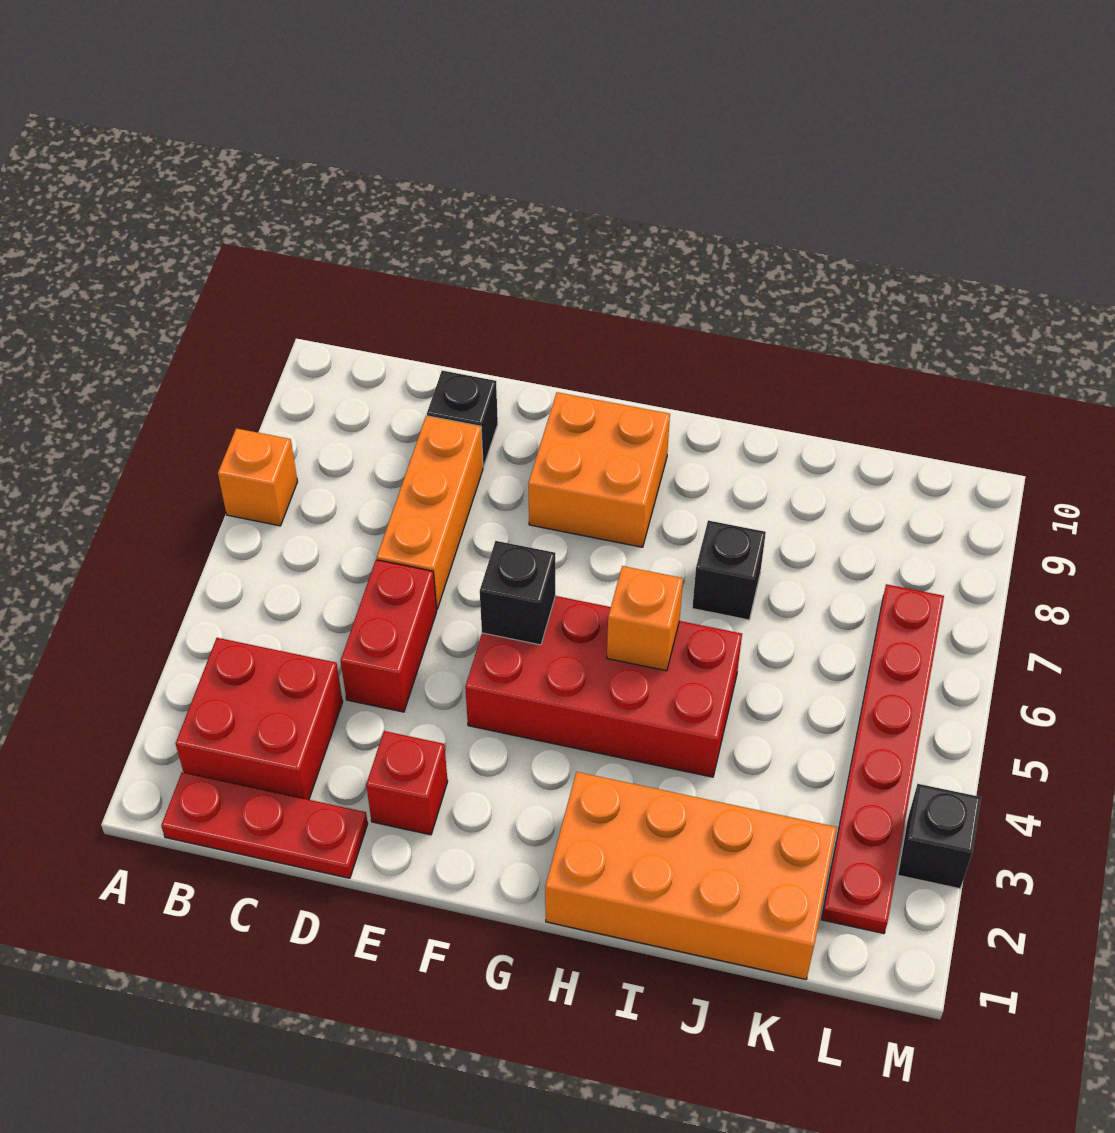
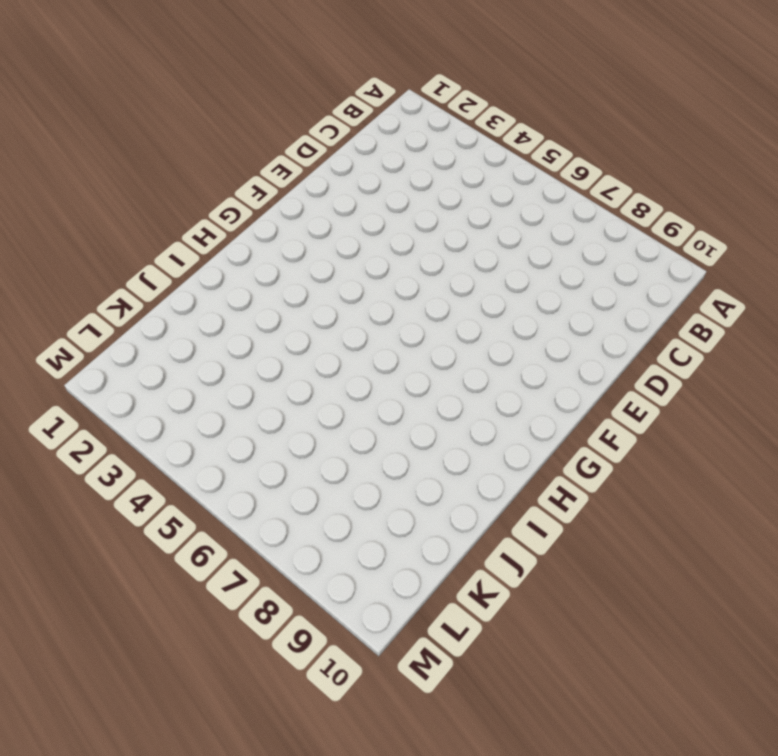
none -> orange 1x1 brick [218,428,298,526]
none -> red 1x3 plate [161,772,368,878]
none -> red 2x2 brick [176,638,343,800]

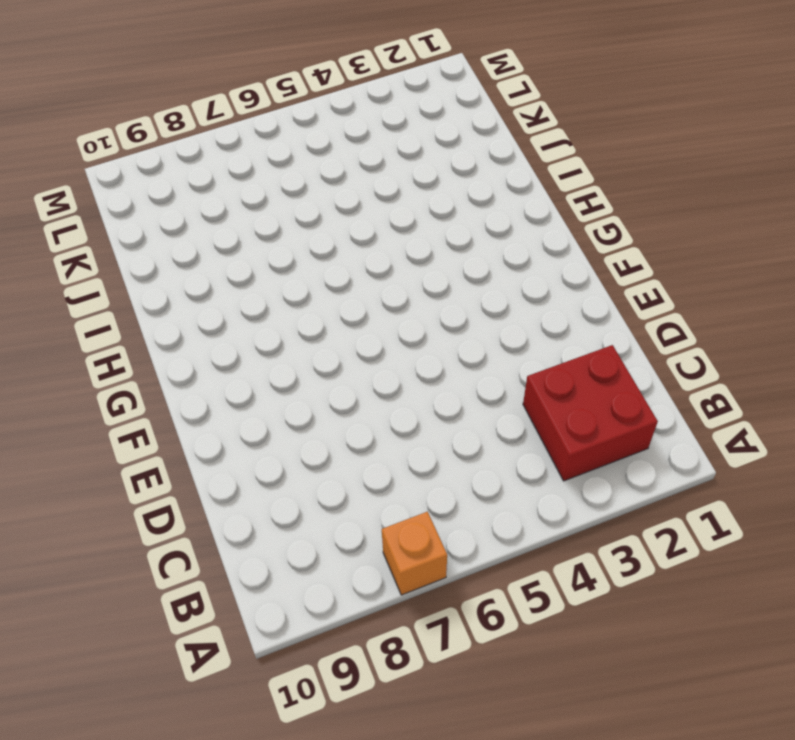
none -> red 1x3 plate [161,772,368,878]
none -> red 1x2 brick [341,560,437,712]
none -> orange 1x3 brick [377,416,483,609]

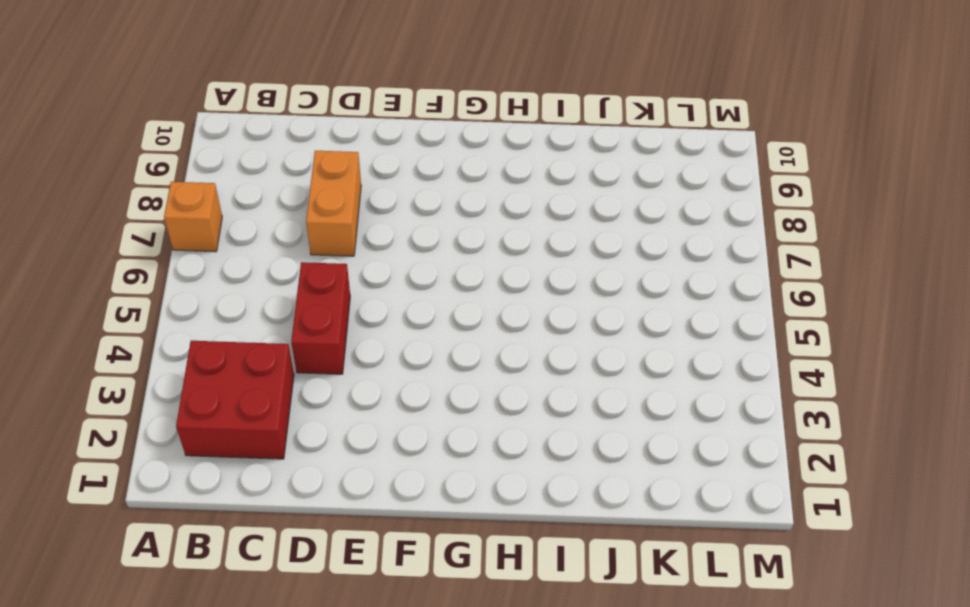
orange 1x2 brick [306,151,361,256] -> orange 1x3 brick [377,416,483,609]
none -> red 1x3 plate [161,772,368,878]
none -> black 1x1 brick [427,371,498,467]
none -> red 1x1 brick [366,731,448,835]

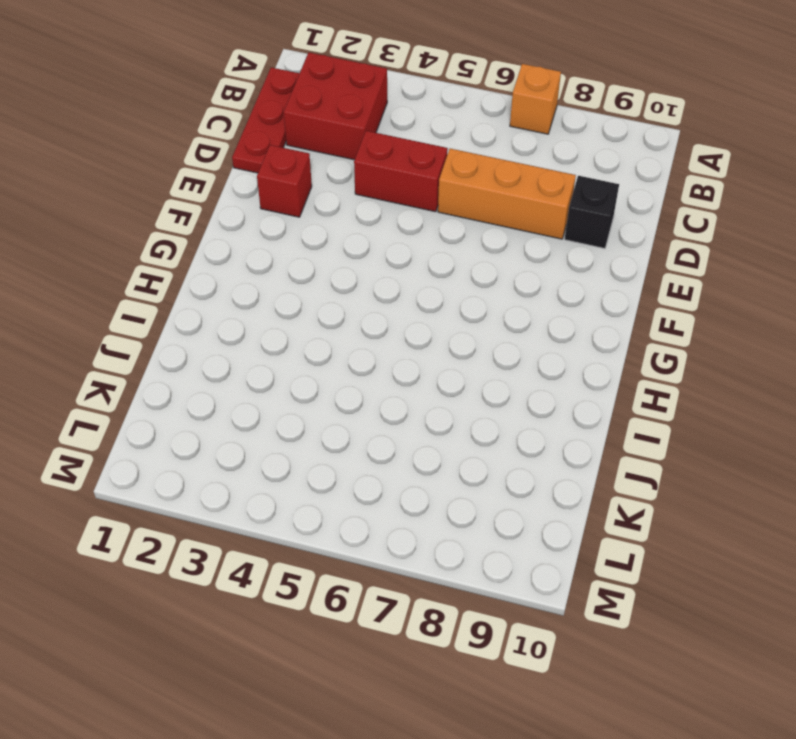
none -> red 2x4 brick [465,596,742,777]
none -> orange 2x2 brick [528,392,670,547]
none -> orange 2x4 brick [545,772,837,979]

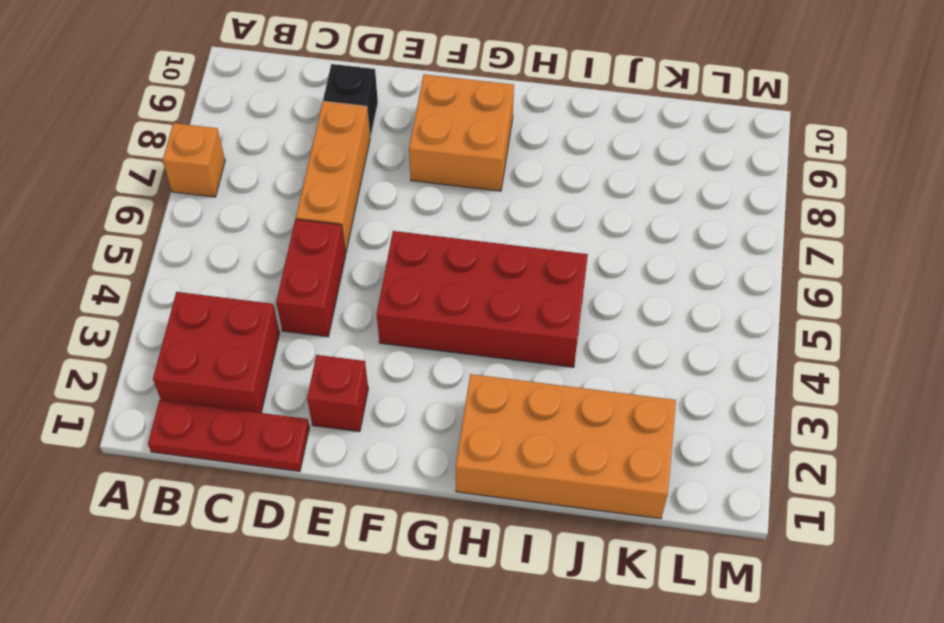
none -> black 1x1 brick [692,521,766,620]
none -> red 1x6 plate [821,584,944,934]
none -> black 1x1 brick [898,784,981,889]

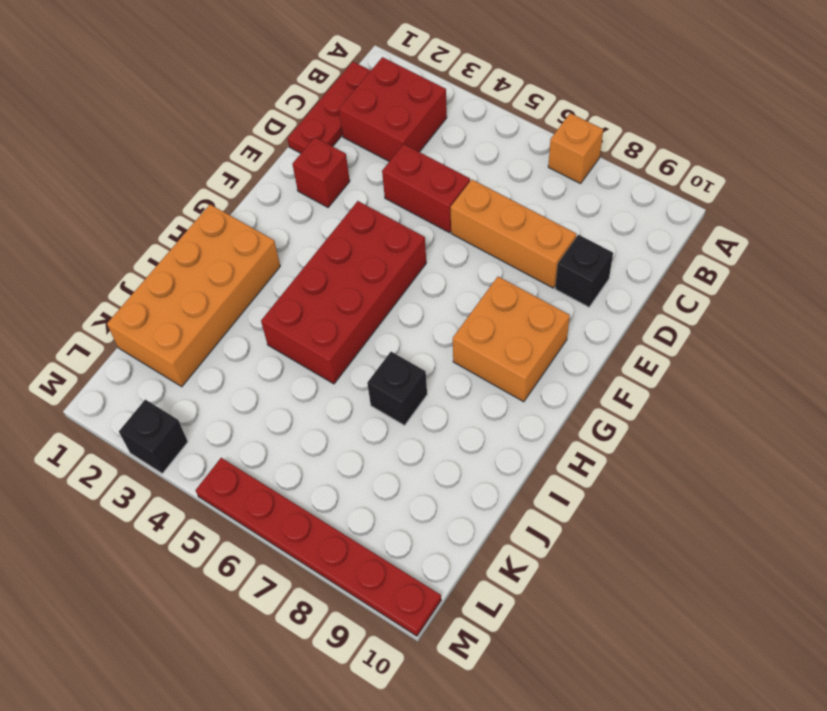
red 1x6 plate [196,458,441,636] -> red 1x6 plate moved to [821,584,944,934]
none -> black 1x1 brick [480,541,555,645]
none -> orange 1x1 brick [607,566,683,671]

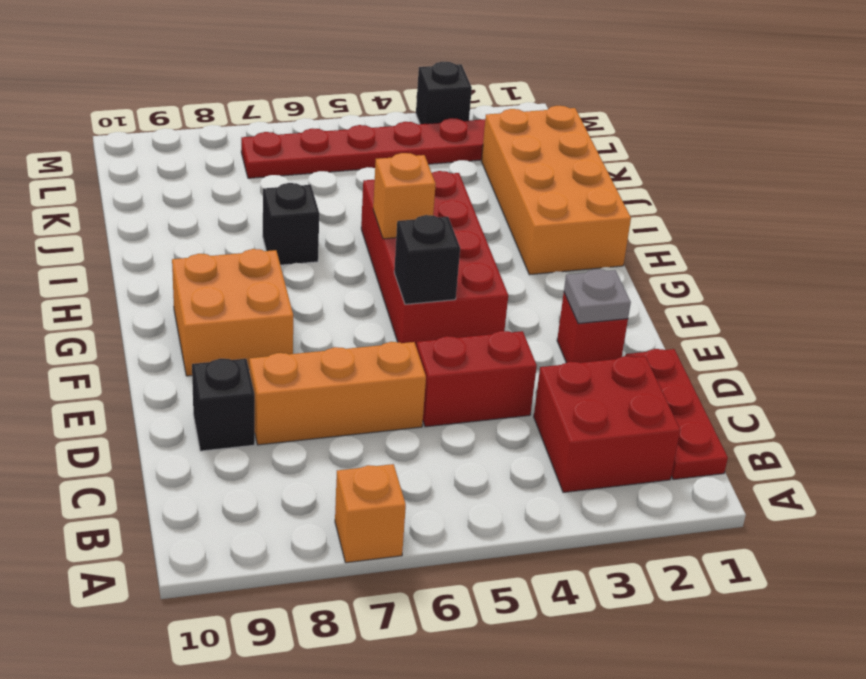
grey 1x1 plate [564,269,631,324] -> none

